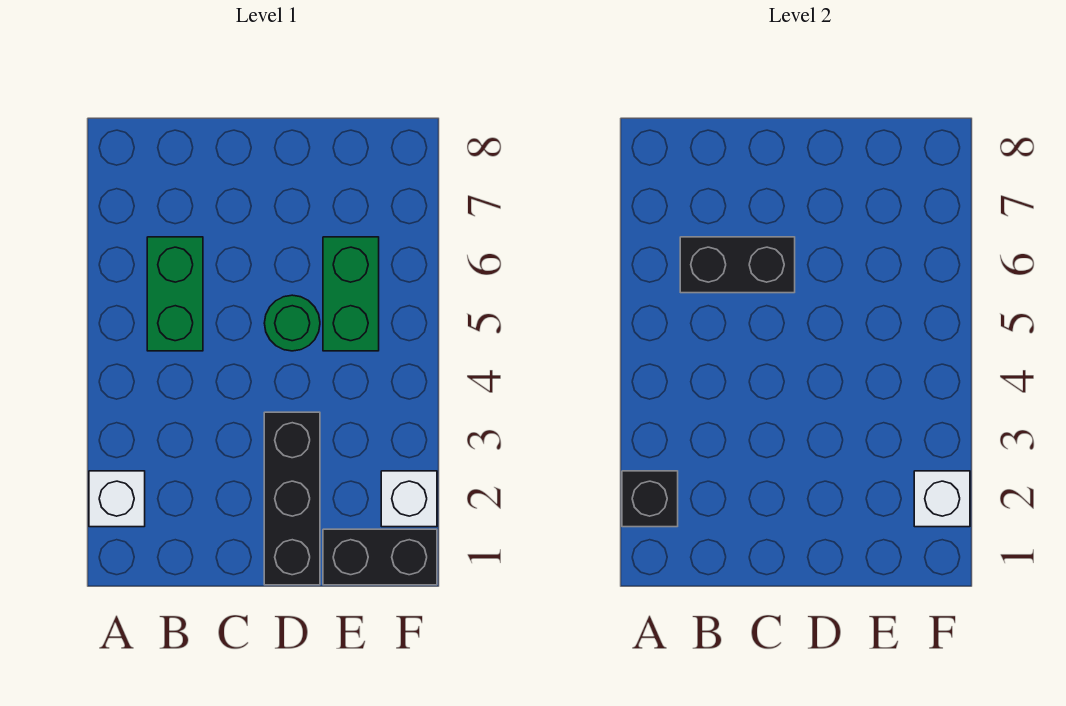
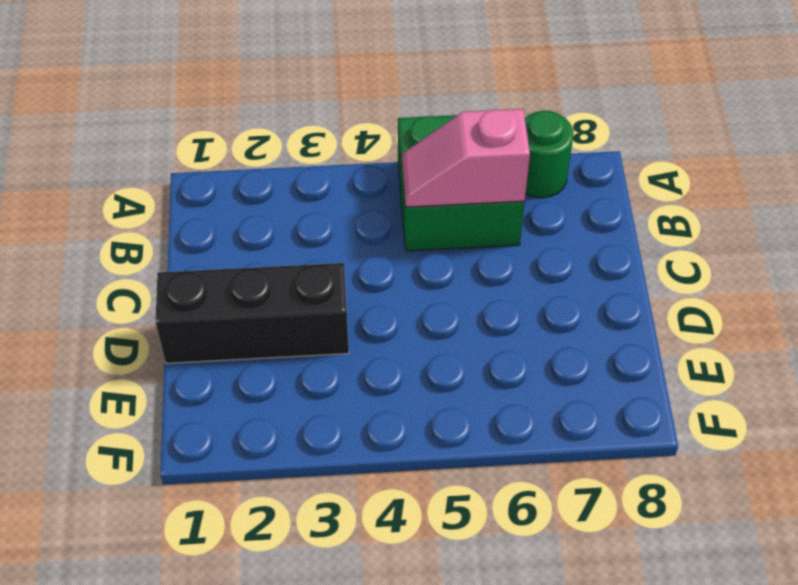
green 2x2 brick [398,115,525,251] -> green 1x2 brick [147,237,203,351]
green 1x1 round brick [525,111,573,198] -> green 1x1 round brick moved to [264,295,320,351]
pink 1x2 slope [402,109,530,207] -> black 1x2 brick [680,237,795,293]
none -> white 1x1 brick [89,471,145,527]
none -> black 1x2 brick [323,529,437,585]

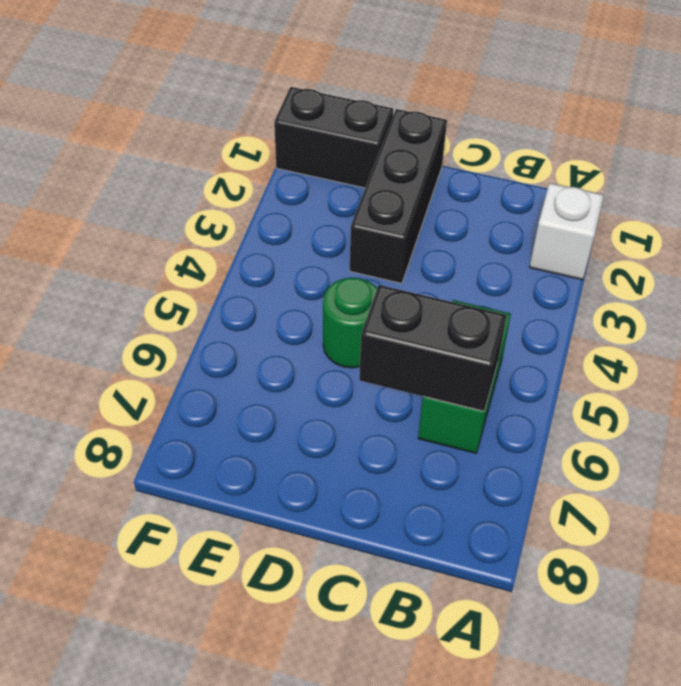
none -> green 1x2 brick [323,237,379,351]
none -> white 1x1 brick [381,471,437,527]

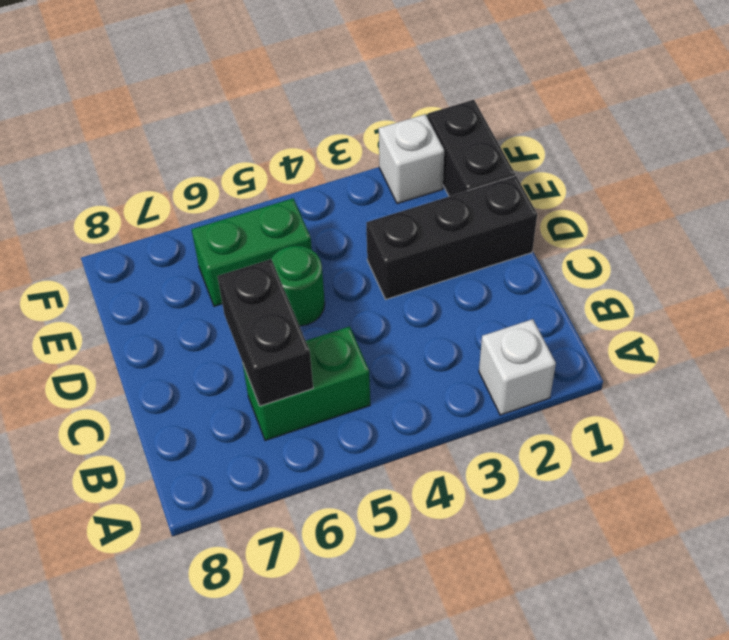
none -> black 1x1 brick [622,471,678,527]
none -> white 1x1 brick [914,471,970,527]

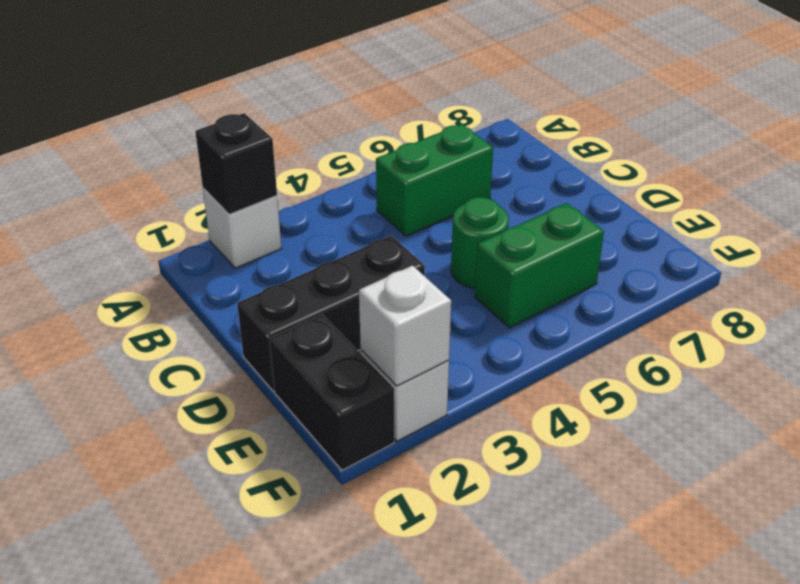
none -> black 1x2 brick [680,237,795,293]

